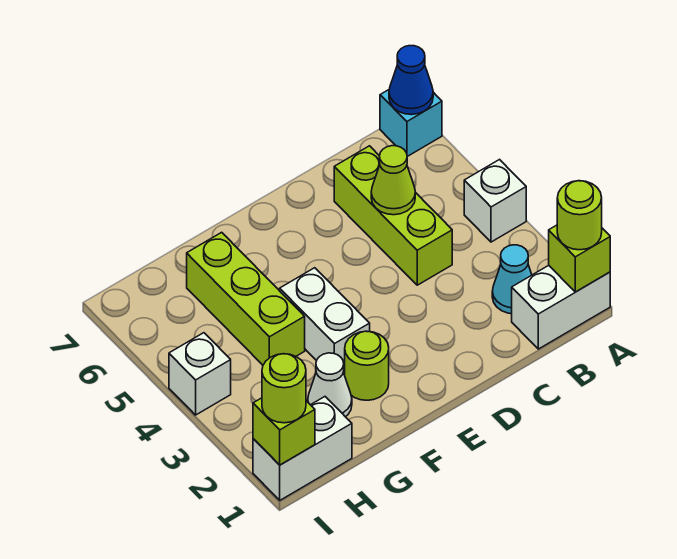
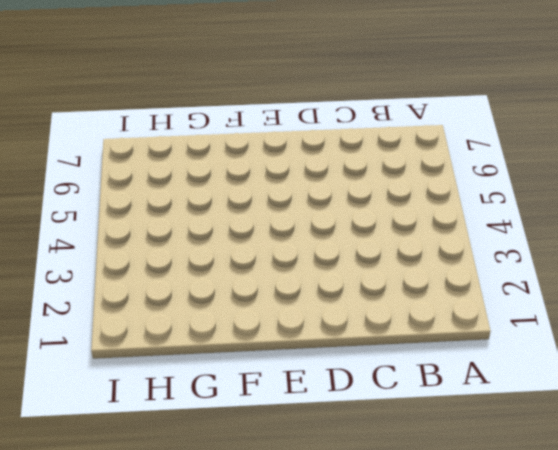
none -> white 1x2 brick [512,265,610,349]
none -> white 1x1 brick [464,160,526,242]
none -> cyan 1x1 brick [380,90,442,156]

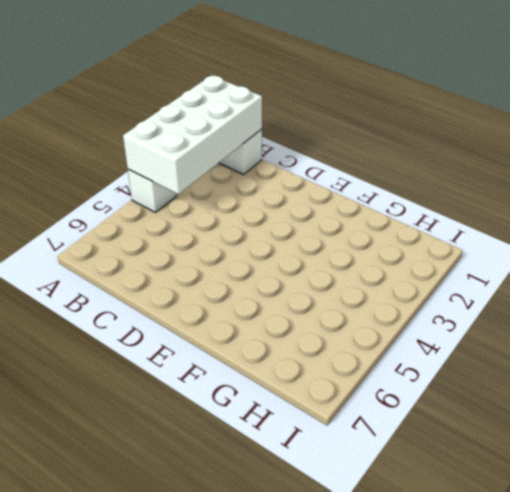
white 2x4 brick [123,75,262,194] -> lime 1x1 brick [549,225,610,292]
none -> cyan 1x1 brick [380,90,442,156]
none -> cyan 1x1 cone [492,245,532,314]
none -> lime 1x3 brick [334,146,452,285]

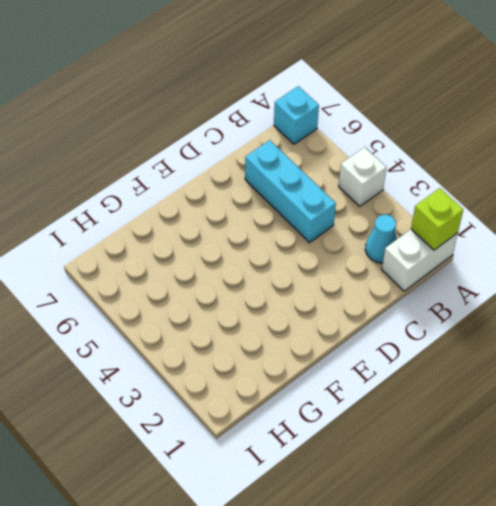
cyan 1x3 brick [245,140,336,243] -> lime 1x3 brick [334,146,452,285]
none -> lime 1x1 round brick [345,331,389,400]
none -> white 1x2 brick [280,268,370,373]
none -> white 1x1 cone [308,353,352,417]

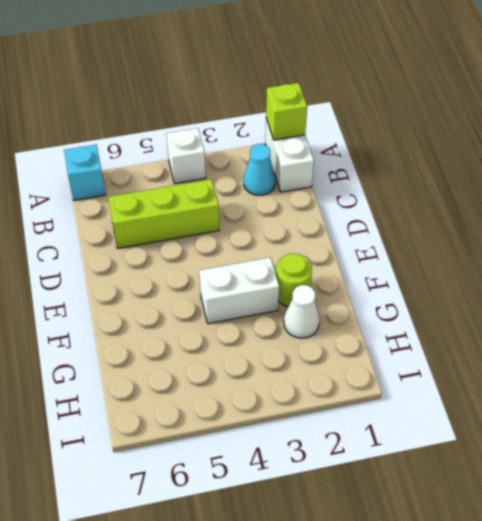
none -> lime 1x3 brick [187,232,305,365]
none -> white 1x2 brick [253,397,352,500]
none -> white 1x1 brick [169,333,231,415]

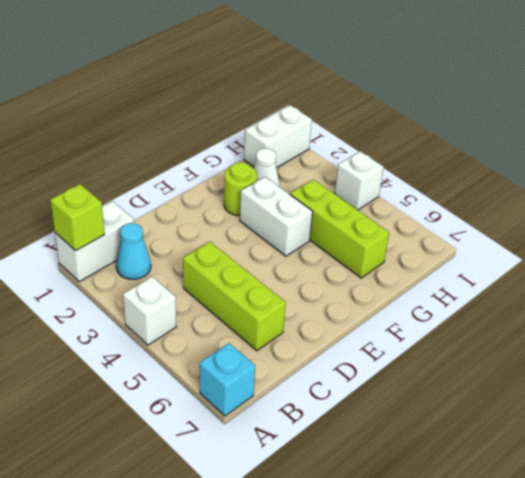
none -> blue 1x1 cone [389,46,433,115]
none -> lime 1x1 cone [371,146,415,215]
none -> lime 1x1 brick [253,398,315,465]

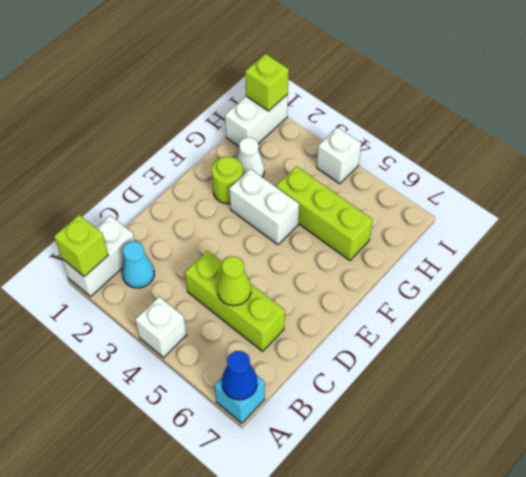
none -> lime 1x1 round brick [557,181,602,250]
none -> lime 1x1 round brick [262,354,306,423]

